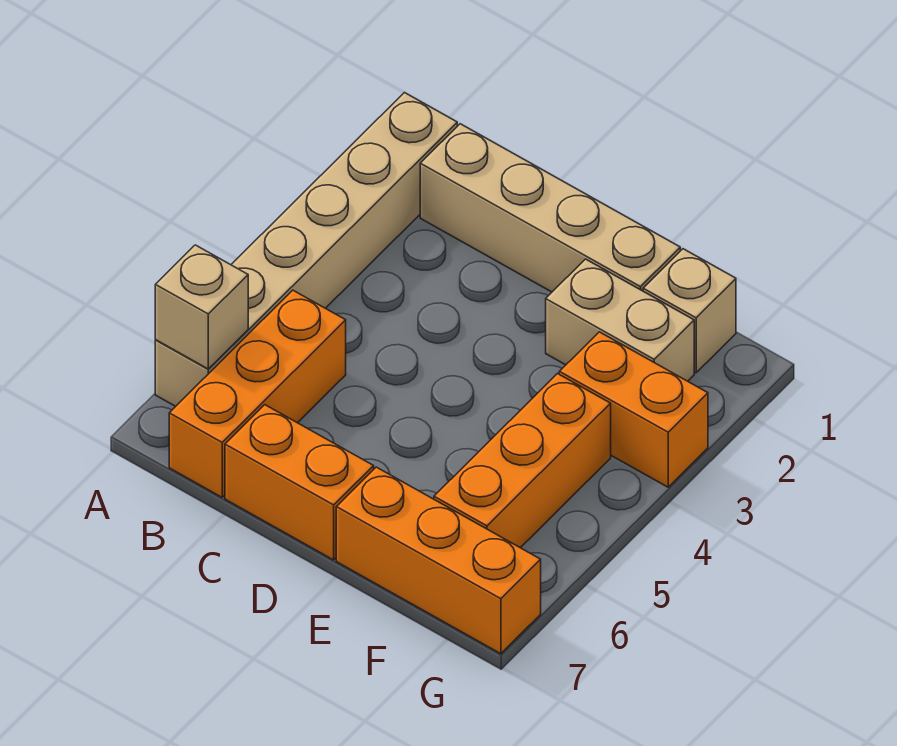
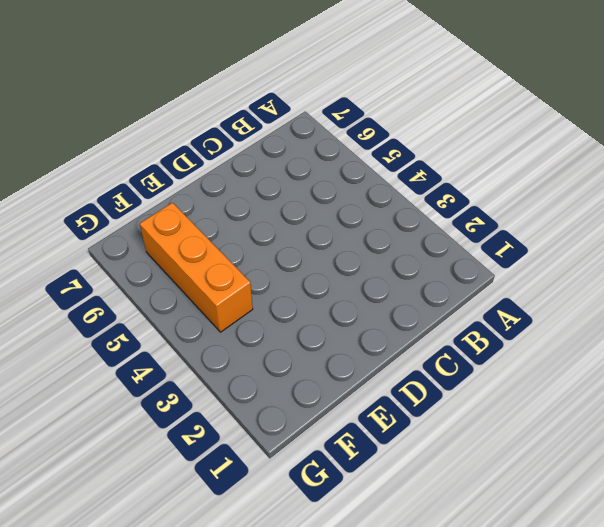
none -> tan 1x6 brick [155,93,457,406]
none -> tan 1x4 brick [420,124,680,292]

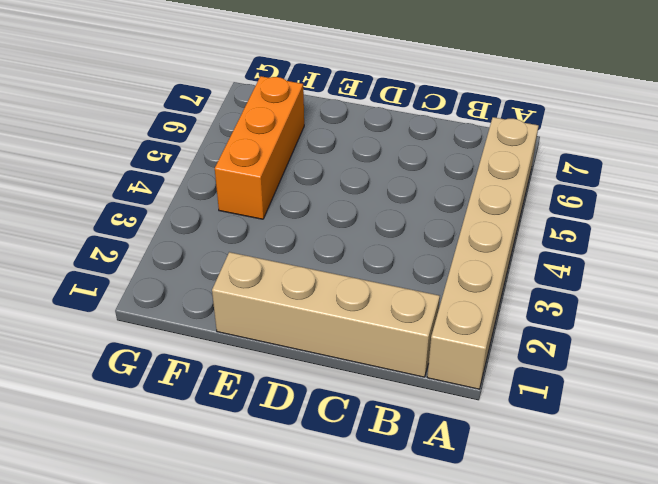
none -> orange 1x3 brick [169,290,346,497]
none -> orange 1x2 brick [225,405,374,560]

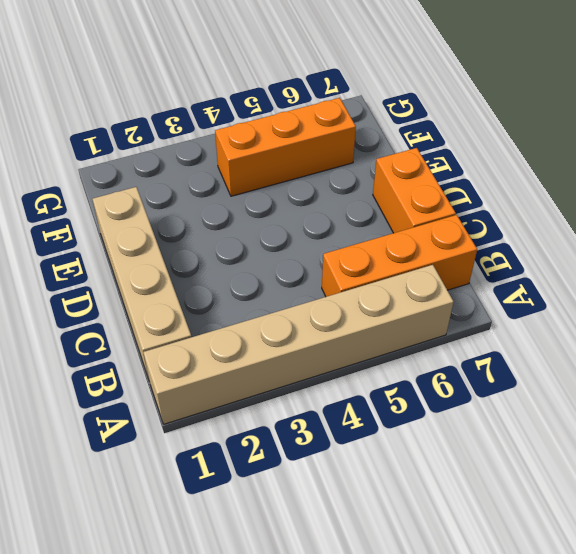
none -> tan 1x2 brick [546,259,694,381]
none -> orange 1x3 brick [336,467,541,654]

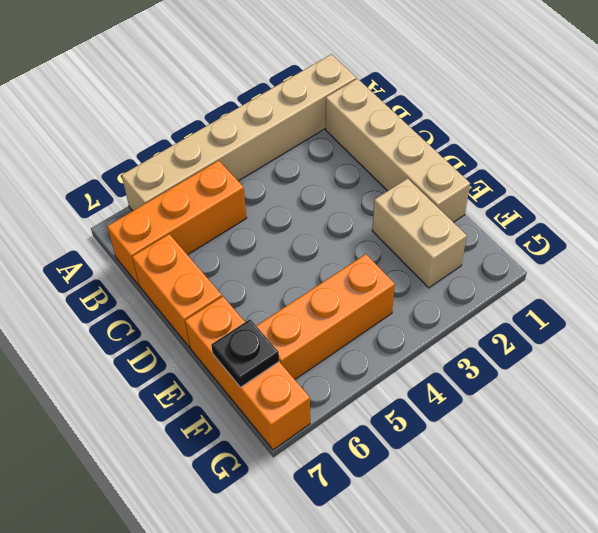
black 1x1 plate [211,319,279,387] -> none
none -> tan 1x1 brick [643,249,736,373]
none -> orange 1x2 brick [559,332,708,487]

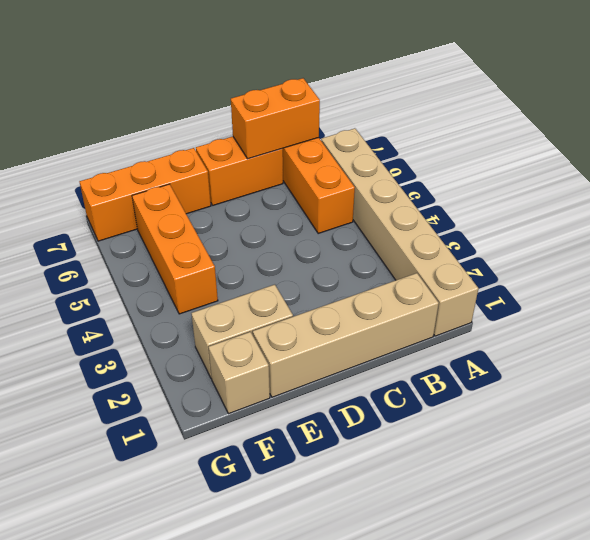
orange 1x2 brick [231,78,320,159] -> orange 1x2 brick moved to [559,332,708,487]
none -> tan 1x1 brick [155,245,248,369]

